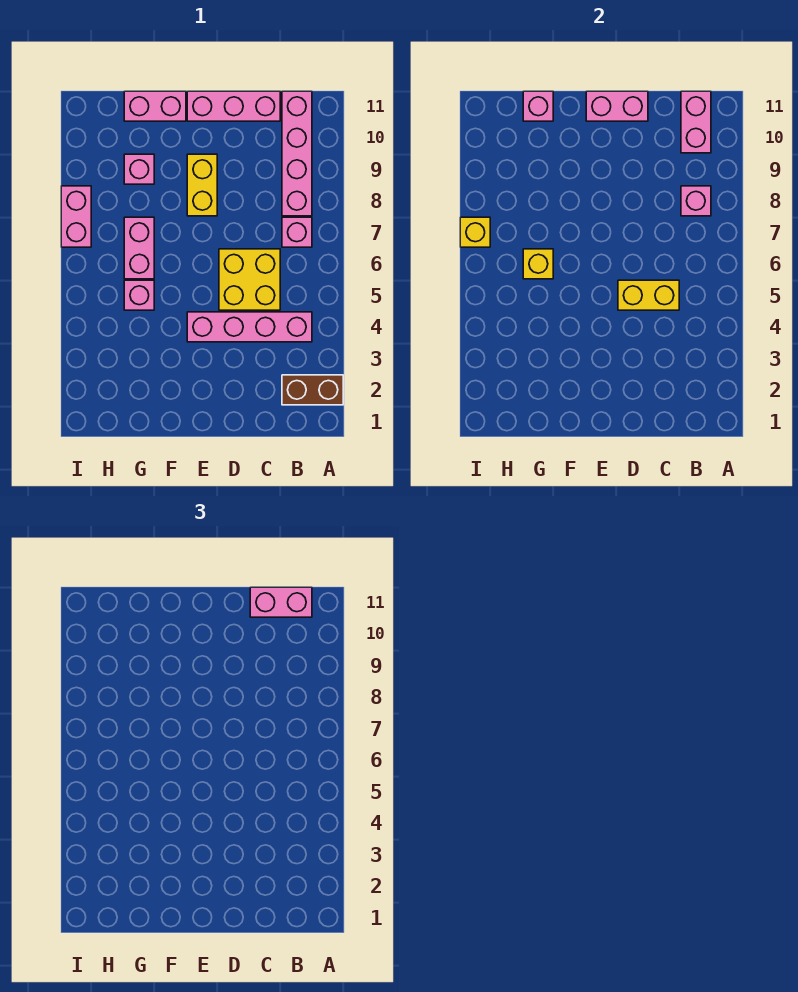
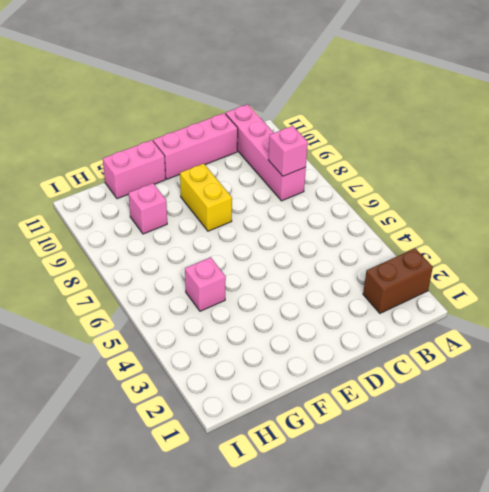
none -> pink 1x4 brick [187,312,312,342]
none -> pink 1x1 brick [282,217,312,247]
none -> yellow 2x2 brick [219,249,280,310]

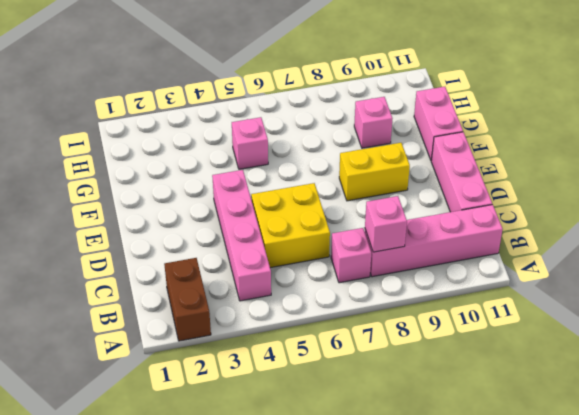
none -> pink 1x2 brick [124,217,154,279]
none -> pink 1x2 brick [61,186,91,247]
none -> pink 1x2 brick [681,91,711,153]

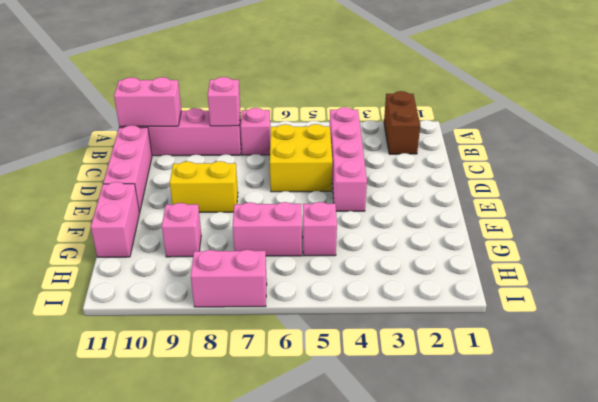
none -> yellow 1x2 brick [618,280,679,310]
none -> pink 1x2 brick [586,91,648,121]
none -> yellow 1x1 brick [523,249,553,279]

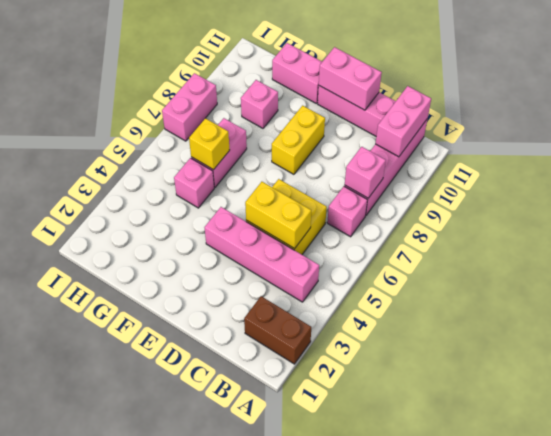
none -> pink 1x1 brick [523,91,553,121]
none -> yellow 1x1 brick [460,217,490,247]
none -> pink 1x2 brick [250,587,312,617]

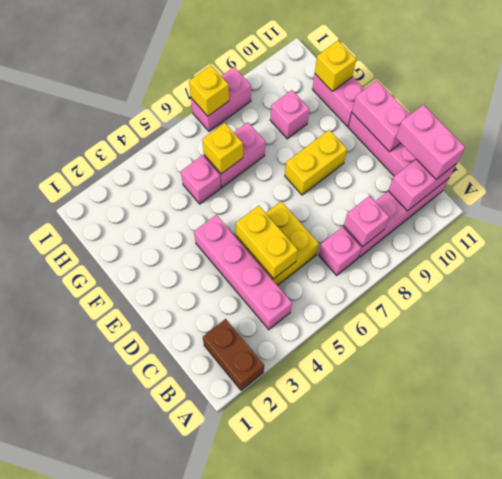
yellow 1x1 brick [315,41,356,91] -> pink 1x1 brick [523,91,553,121]

